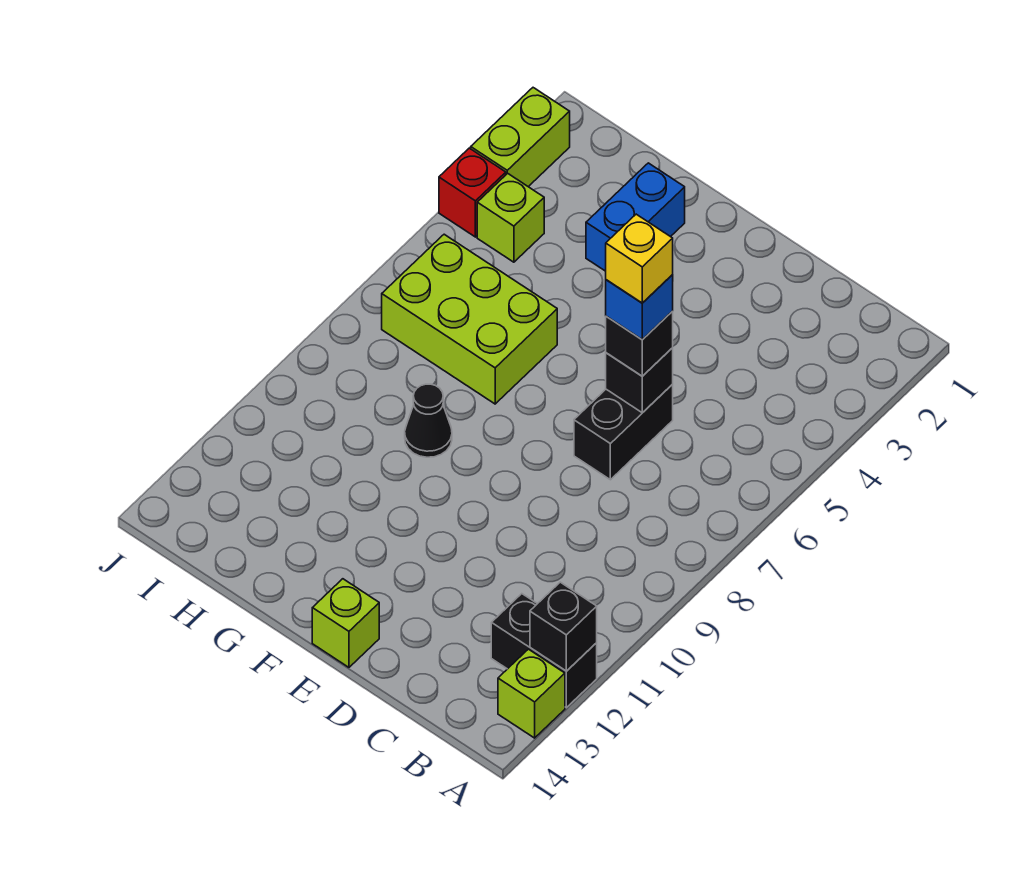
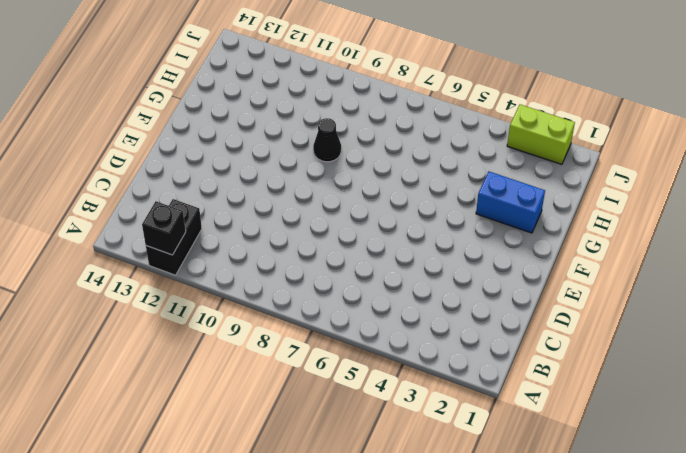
none -> lime 1x1 brick [498,649,565,738]
none -> black 1x2 brick [574,385,673,480]
none -> lime 1x1 brick [312,579,379,667]

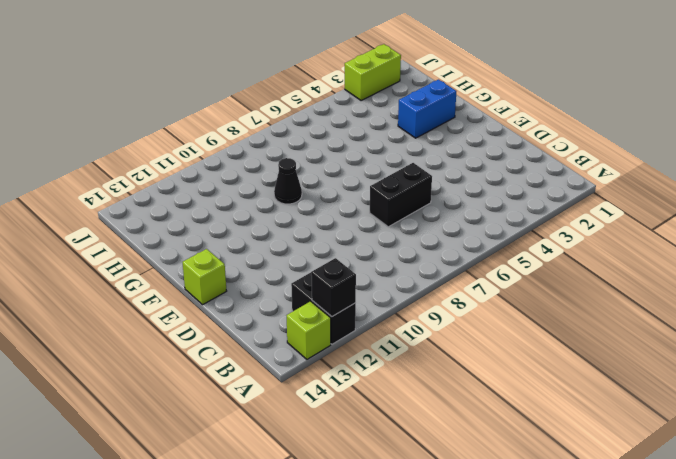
none -> lime 2x3 brick [382,234,557,404]
none -> lime 1x1 brick [477,173,544,262]
none -> red 1x1 brick [439,148,506,237]

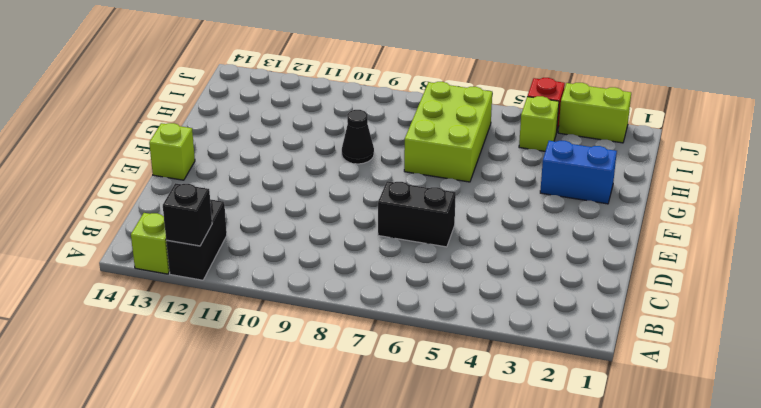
none -> black 1x1 brick [606,348,673,413]
none -> black 1x1 brick [606,311,673,376]
none -> blue 1x1 brick [606,275,673,340]

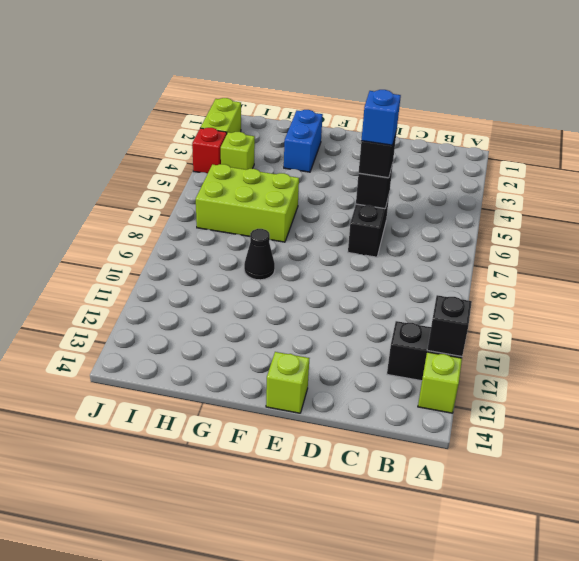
none -> yellow 1x1 brick [606,214,673,303]

